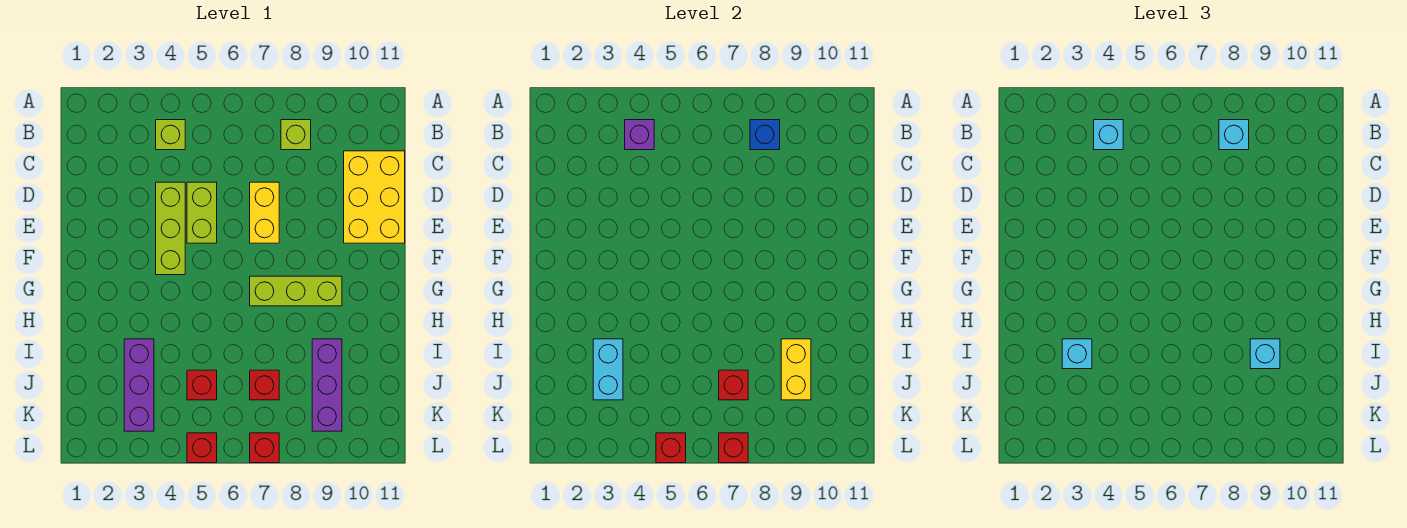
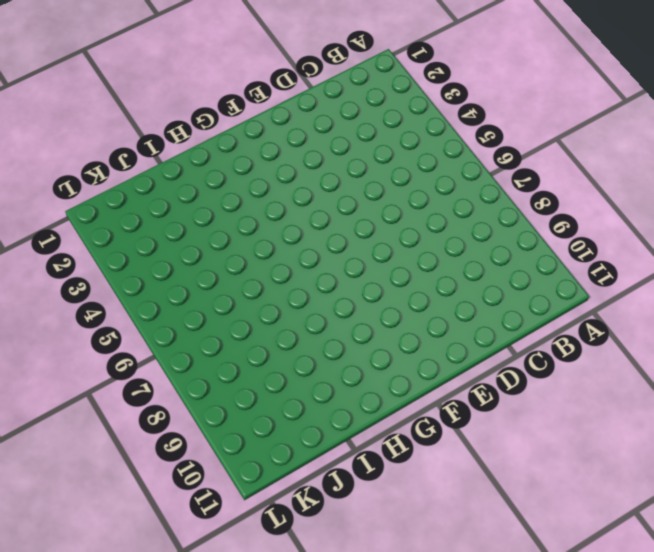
none -> lime 1x1 brick [156,120,185,150]
none -> lime 1x1 brick [281,120,311,150]
none -> yellow 2x3 brick [344,151,405,243]

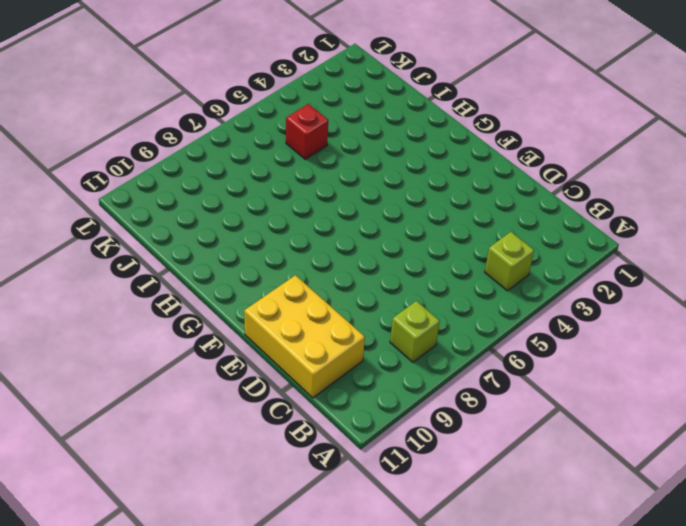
none -> lime 1x3 brick [156,182,185,275]
none -> lime 1x2 brick [187,182,217,243]
none -> yellow 1x2 brick [250,182,279,243]

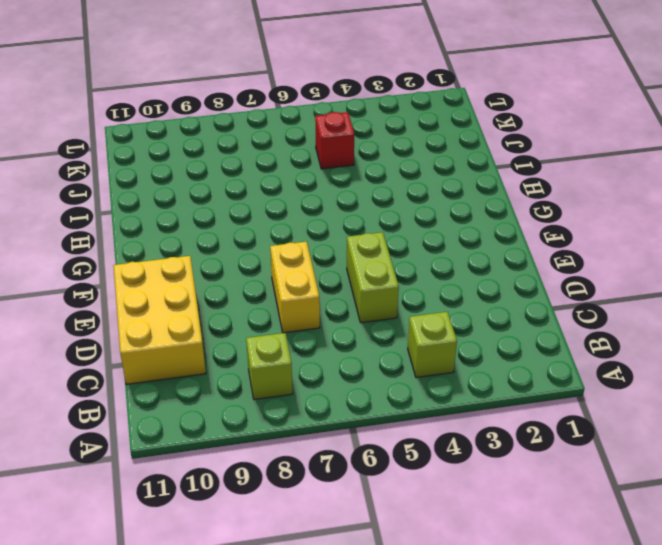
none -> lime 1x3 brick [156,182,185,275]
none -> lime 1x3 brick [250,276,342,306]
none -> purple 1x3 brick [124,339,154,431]

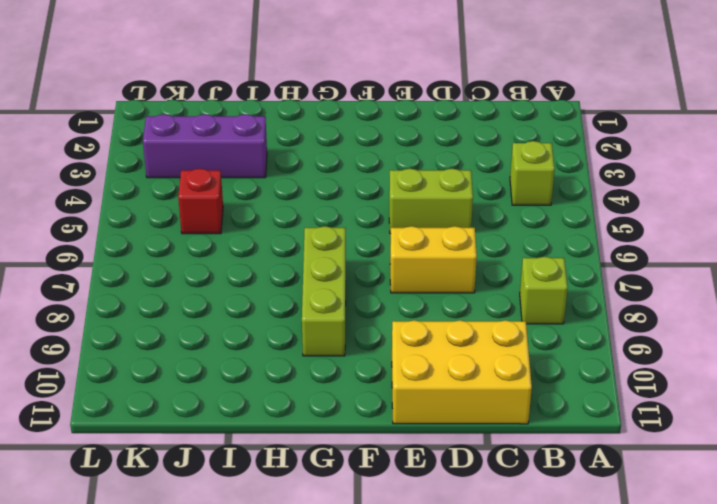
none -> lime 1x3 brick [156,182,185,275]
none -> purple 1x3 brick [312,339,342,431]
none -> red 1x1 brick [250,370,279,400]

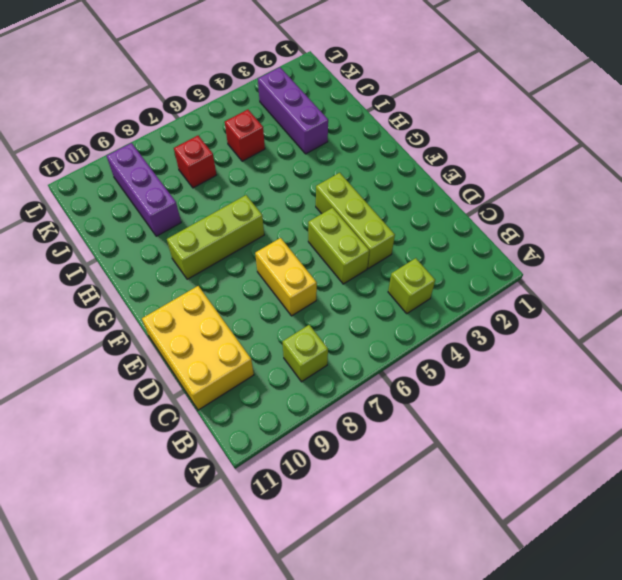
none -> red 1x1 brick [187,433,217,463]
none -> red 1x1 brick [250,433,279,463]
none -> purple 1x1 brick [625,120,654,150]

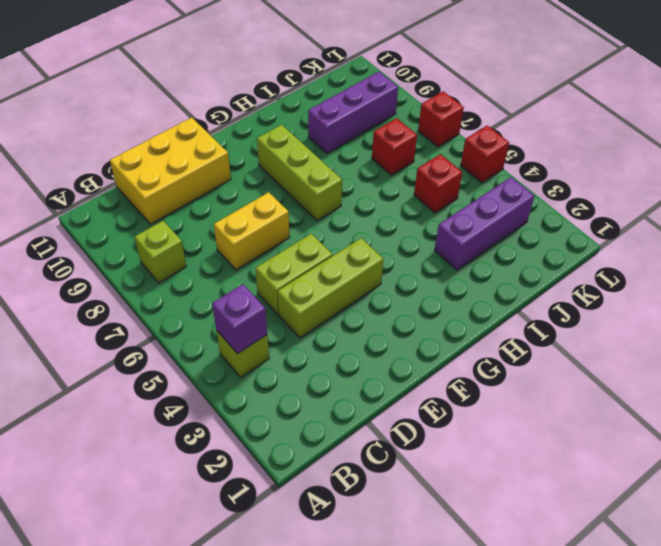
none -> blue 1x1 brick [750,120,780,150]
none -> cyan 1x2 brick [593,339,623,400]
none -> yellow 1x2 brick [781,339,811,400]

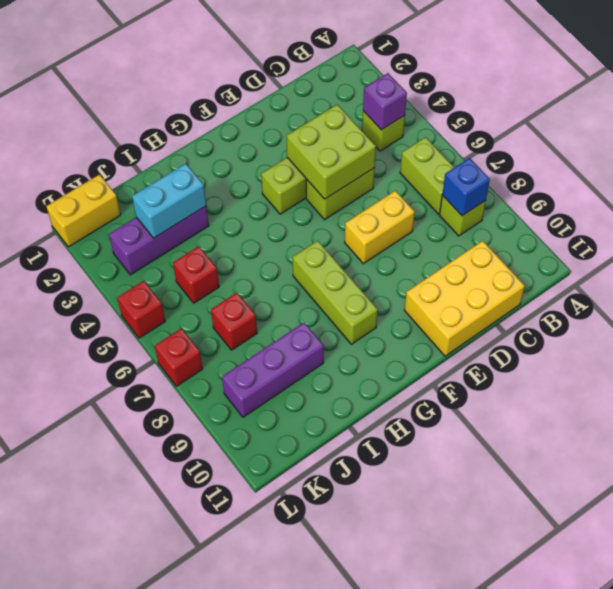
lime 1x2 brick [400,137,454,214] -> none
lime 2x2 brick [287,104,376,199] -> none
yellow 1x2 brick [46,175,121,247] -> yellow 1x2 brick moved to [781,339,811,400]
none -> red 1x1 brick [719,370,748,400]
none -> red 1x1 brick [656,433,686,463]
none -> red 1x1 brick [719,433,748,463]

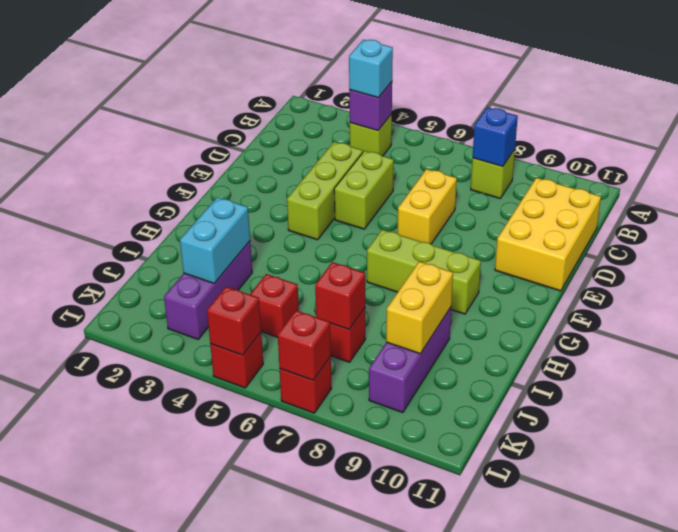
none -> cyan 1x1 brick [1219,120,1249,150]
none -> cyan 1x1 brick [1062,339,1092,369]
none -> cyan 1x1 brick [1250,339,1280,369]

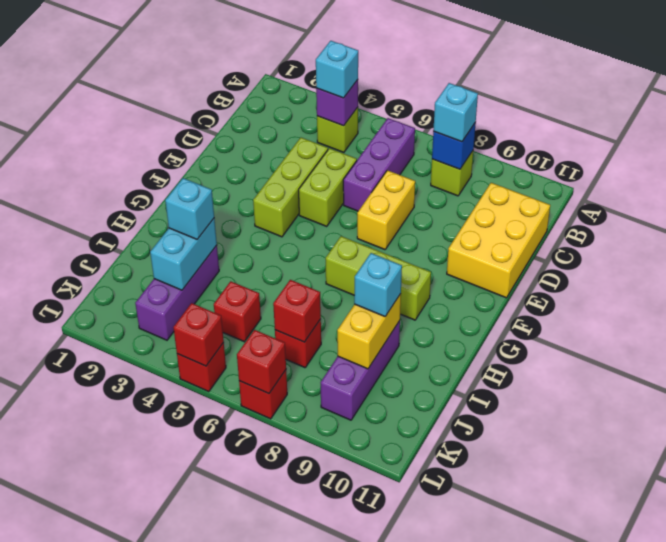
purple 1x3 brick [343,118,415,211] -> none

